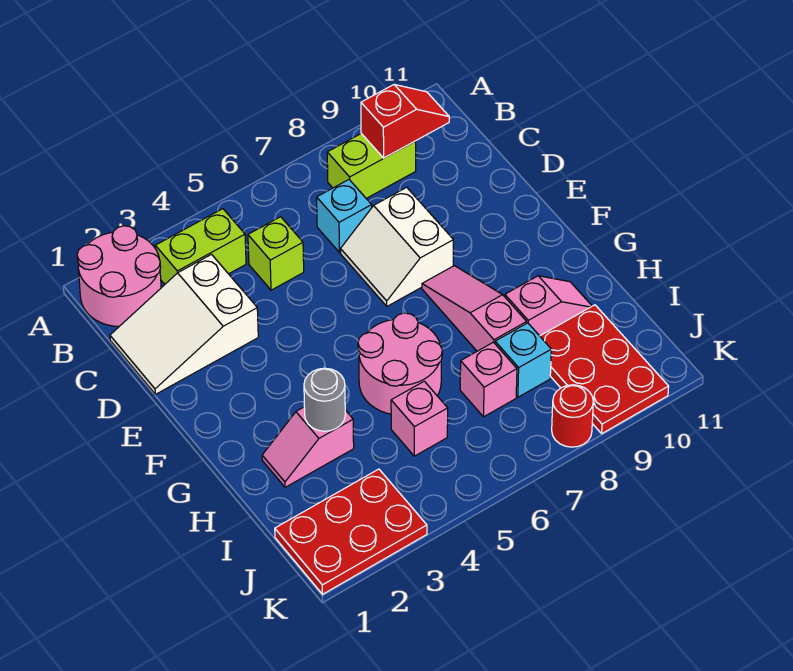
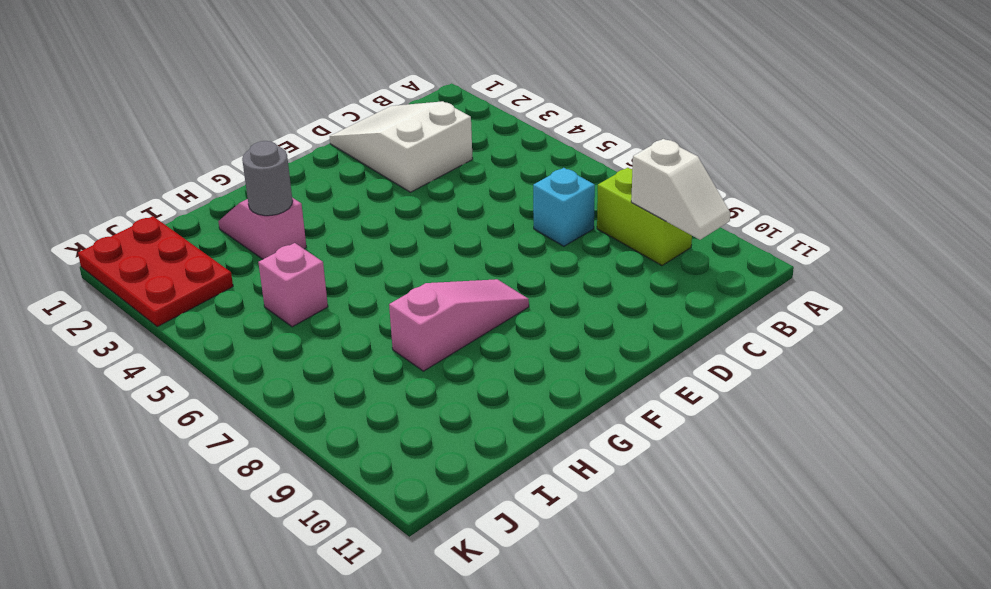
white 1x2 slope [631,139,730,240] -> red 1x2 slope [361,85,449,158]
none -> pink 2x2 round brick [77,226,161,327]
none -> lime 1x2 brick [155,209,246,284]
none -> lime 1x1 brick [248,217,304,290]

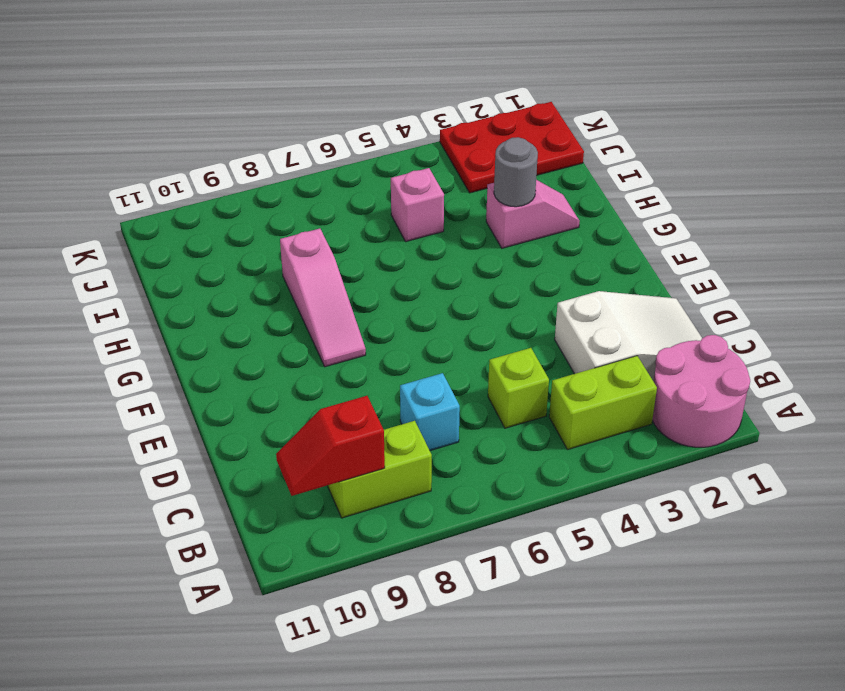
none -> white 2x2 slope [341,187,453,306]
none -> pink 2x2 round brick [358,313,442,414]
none -> pink 1x2 slope [505,276,592,336]

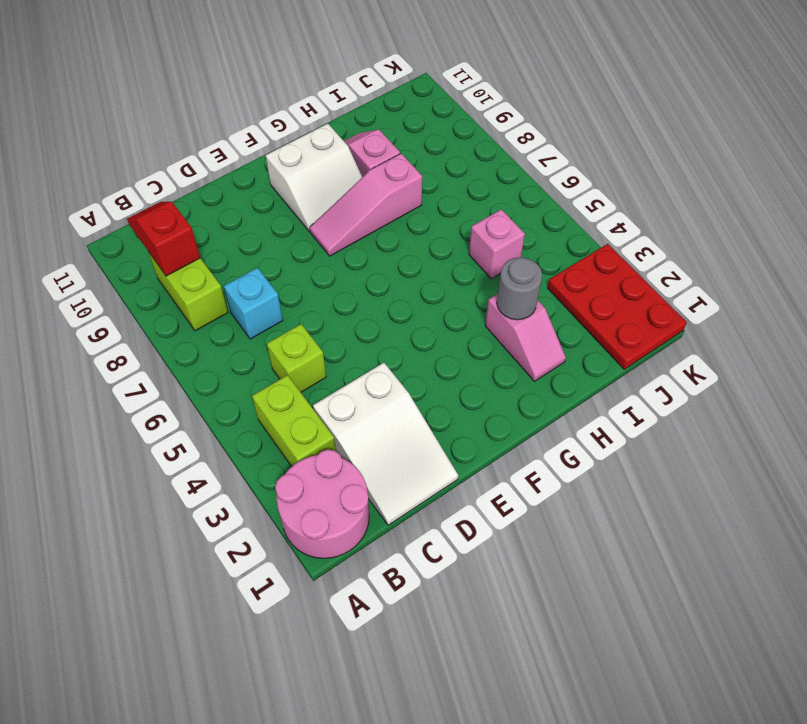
white 2x2 slope [266,124,362,231] -> white 2x2 slope moved to [341,187,453,306]
none -> pink 2x2 round brick [358,313,442,414]
none -> pink 1x1 brick [460,342,517,417]
none -> cyan 1x1 brick [495,323,551,397]

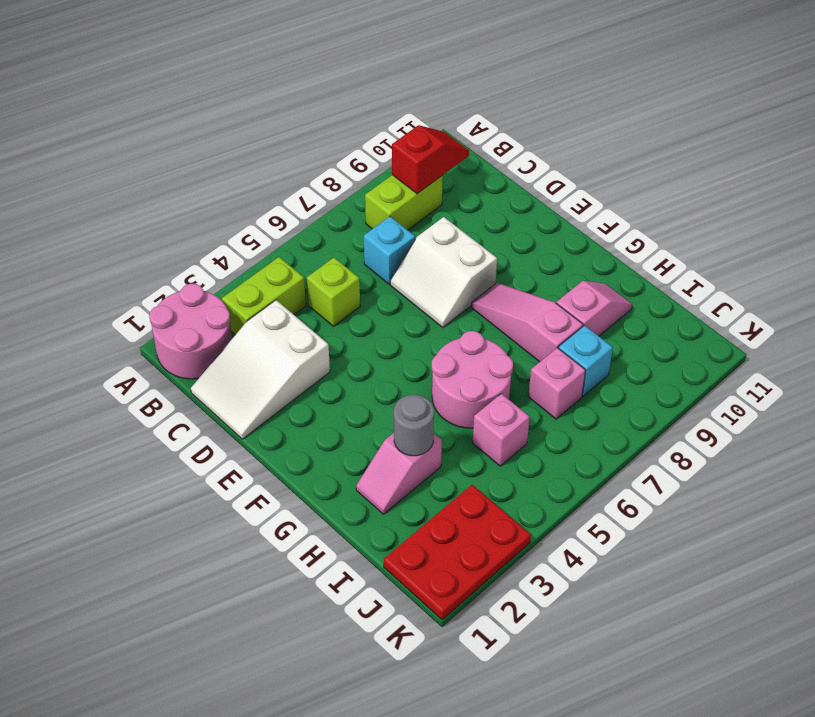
none -> red 2x3 plate [540,305,669,433]
none -> red 1x1 round brick [552,385,593,447]

